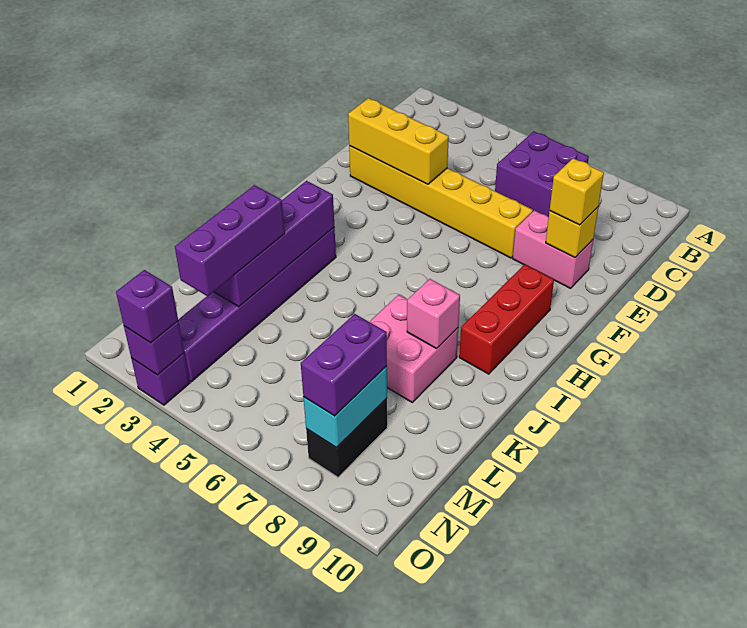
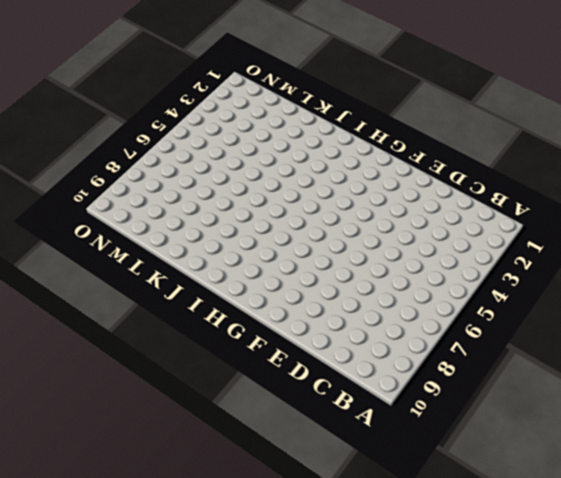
none -> purple 2x2 brick [495,131,589,217]
none -> yellow 1x6 brick [349,146,533,258]
none -> pink 1x2 brick [513,210,593,288]

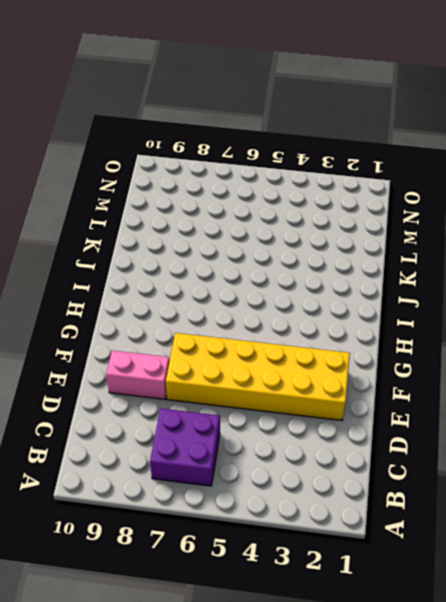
yellow 2x6 brick [166,333,350,420] -> yellow 1x6 brick [349,146,533,258]
none -> red 1x3 brick [459,264,554,374]
none -> purple 1x6 brick [178,227,336,382]
none -> pink 2x2 brick [370,295,458,402]

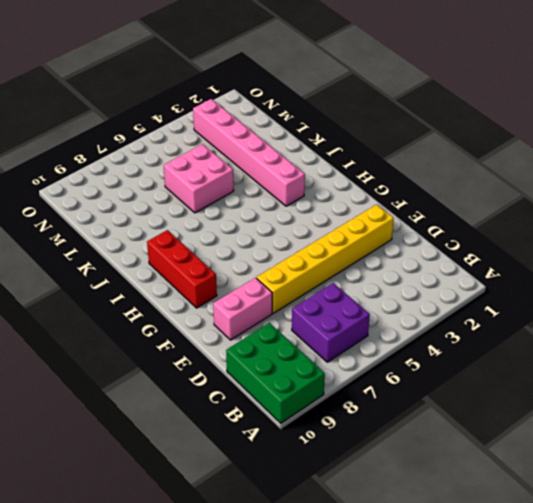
green 2x3 brick [226,323,325,423] -> none
pink 1x6 brick [193,99,305,206] -> purple 1x6 brick [178,227,336,382]
pink 2x2 brick [164,144,234,213] -> pink 2x2 brick moved to [370,295,458,402]
none -> black 1x2 brick [306,398,387,477]
none -> purple 1x1 brick [131,353,190,405]
none -> yellow 1x3 brick [348,98,449,184]

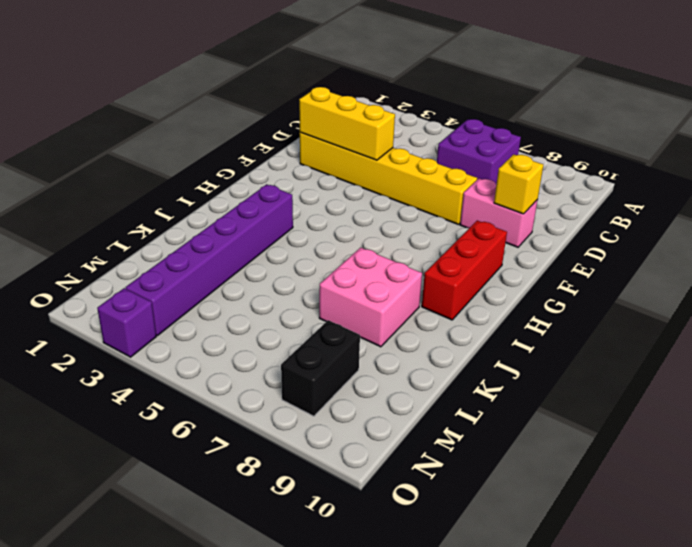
none -> purple 1x4 brick [214,181,334,307]
none -> pink 1x1 brick [407,279,460,349]
none -> cyan 1x2 brick [303,366,387,448]

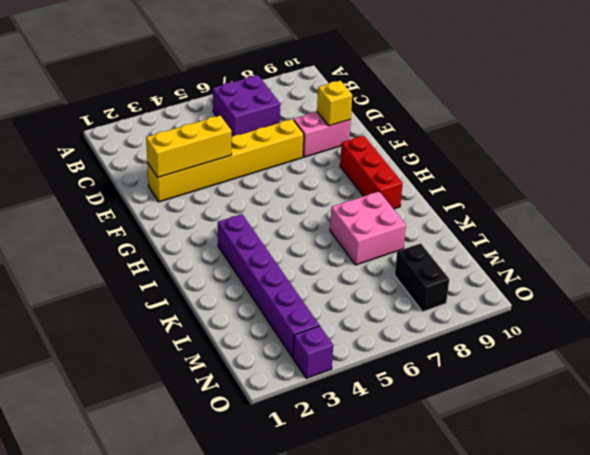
none -> purple 1x4 brick [214,181,334,307]
none -> pink 1x1 brick [407,279,460,349]
none -> cyan 1x2 brick [303,366,387,448]

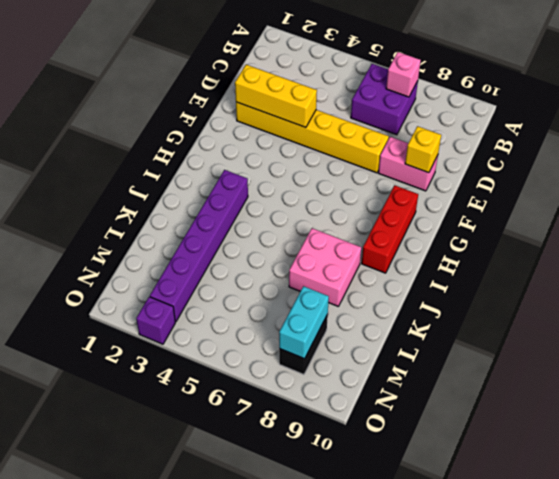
pink 1x1 brick [386,52,421,97] -> pink 1x1 brick moved to [407,279,460,349]
none -> purple 1x4 brick [214,181,334,307]
none -> purple 1x1 brick [124,321,184,375]
none -> yellow 1x1 brick [550,158,604,225]

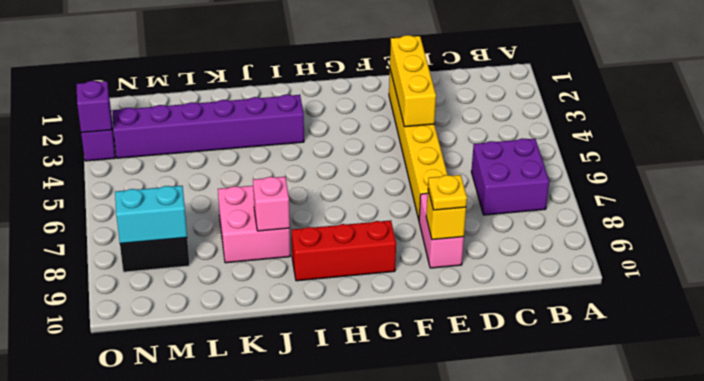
yellow 1x1 plate [428,175,467,210] -> yellow 1x1 brick [550,158,604,225]
none -> purple 1x4 brick [214,181,334,307]
none -> purple 1x3 brick [175,185,285,296]
none -> purple 1x2 brick [301,314,387,416]

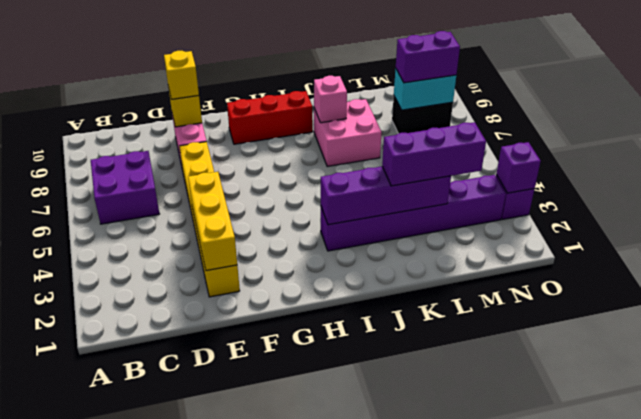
none -> purple 1x1 brick [116,270,178,343]

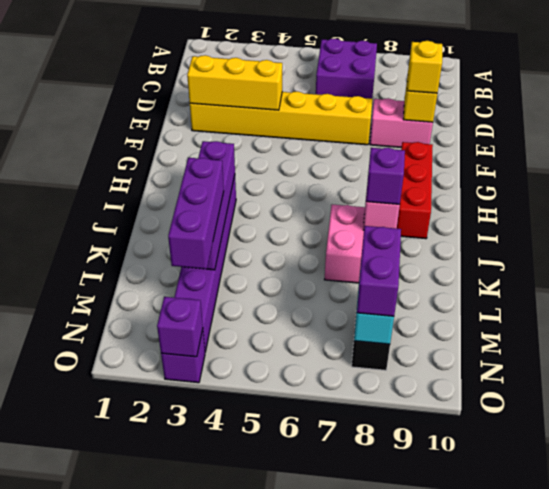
purple 1x1 brick [366,148,405,205] -> purple 1x1 brick moved to [116,270,178,343]

